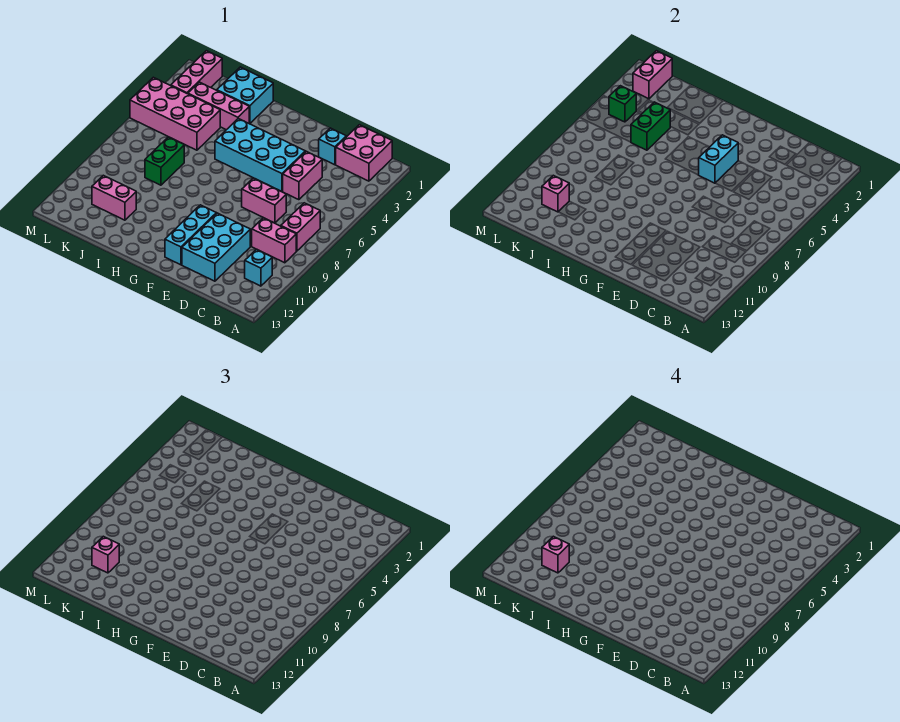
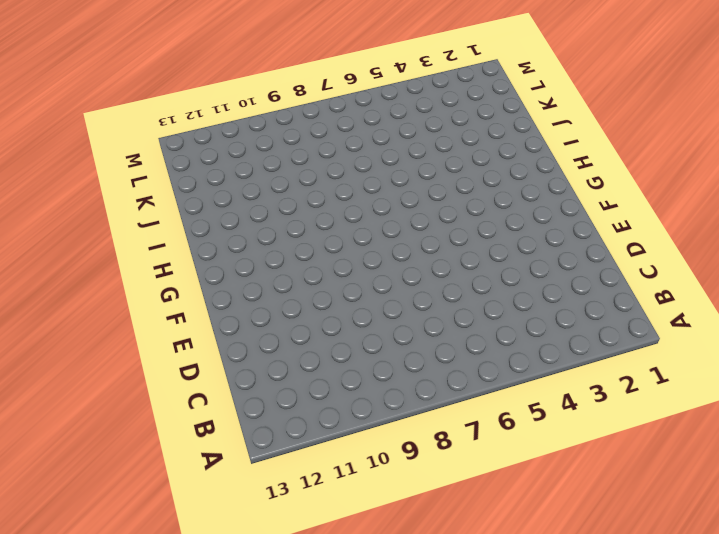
none -> pink 2x2 brick [336,125,392,181]
none -> pink 1x2 brick [281,203,320,251]
none -> pink 1x2 brick [252,218,296,263]

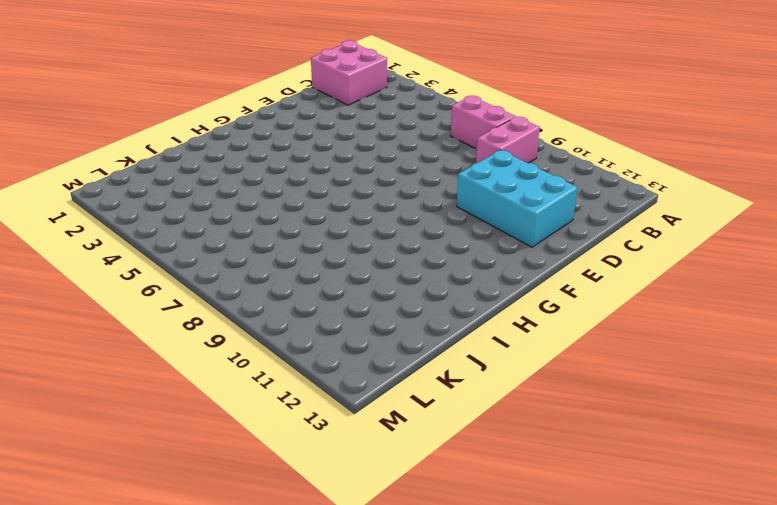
none -> cyan 1x1 brick [245,249,272,286]
none -> cyan 1x1 brick [319,128,346,165]
none -> pink 1x2 brick [283,151,322,200]

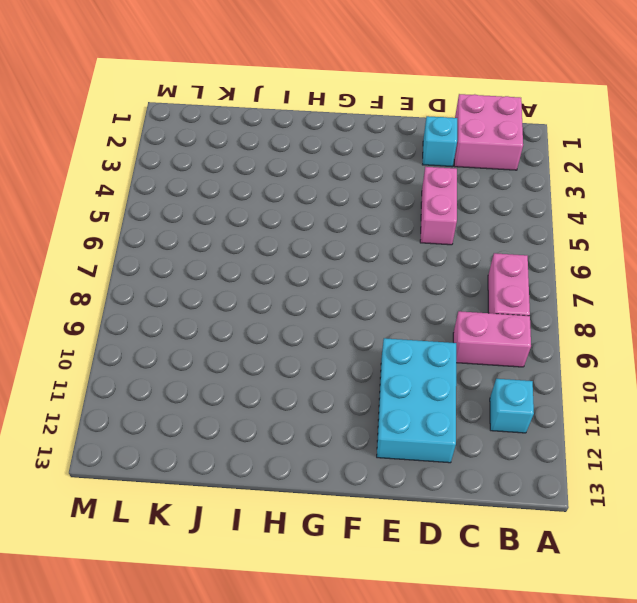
none -> pink 1x2 brick [242,178,286,223]
none -> cyan 2x4 brick [215,119,305,192]
none -> cyan 1x3 brick [165,205,216,265]

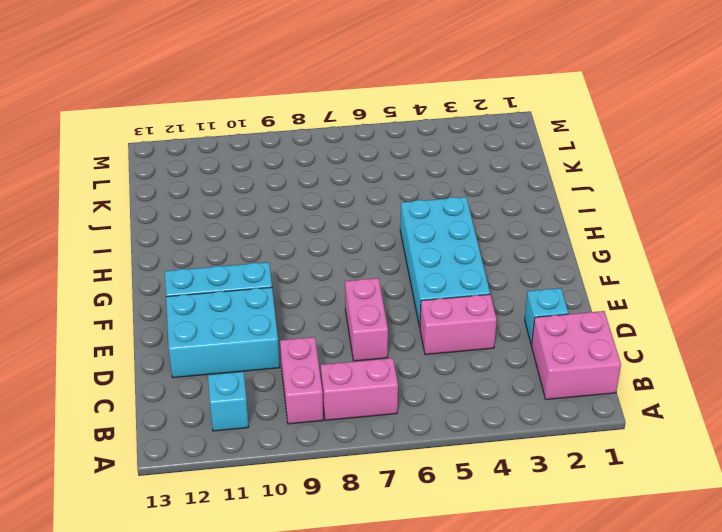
none -> cyan 2x2 brick [217,67,273,124]
none -> pink 1x3 brick [188,82,249,130]
none -> pink 2x4 brick [130,77,220,150]

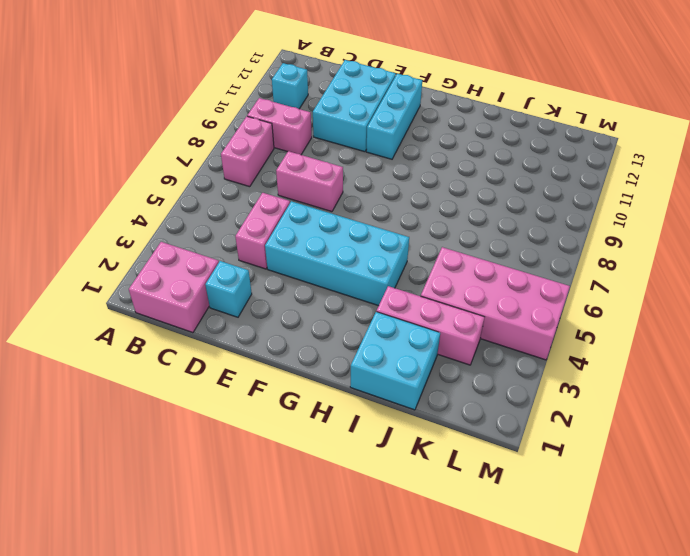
none -> green 1x2 brick [145,137,184,185]
none -> pink 1x2 brick [92,175,136,220]
none -> pink 1x3 brick [171,51,222,94]

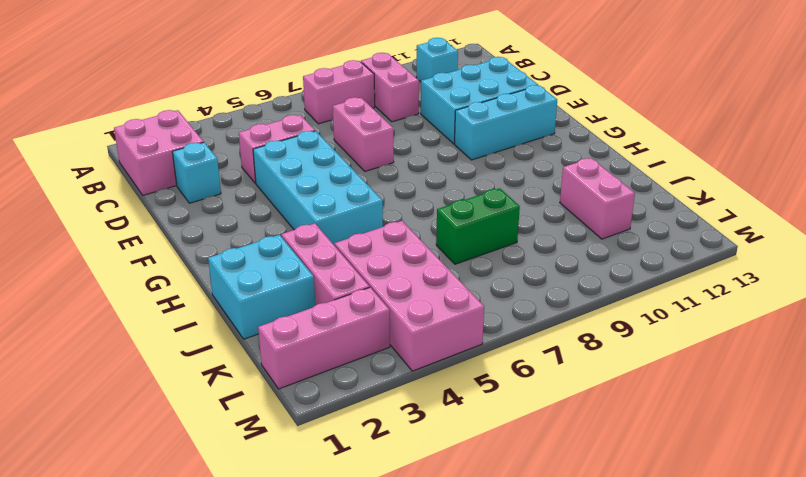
none -> cyan 1x2 brick [699,135,738,183]
none -> green 1x2 brick [631,102,670,150]
none -> pink 1x1 brick [542,175,569,212]

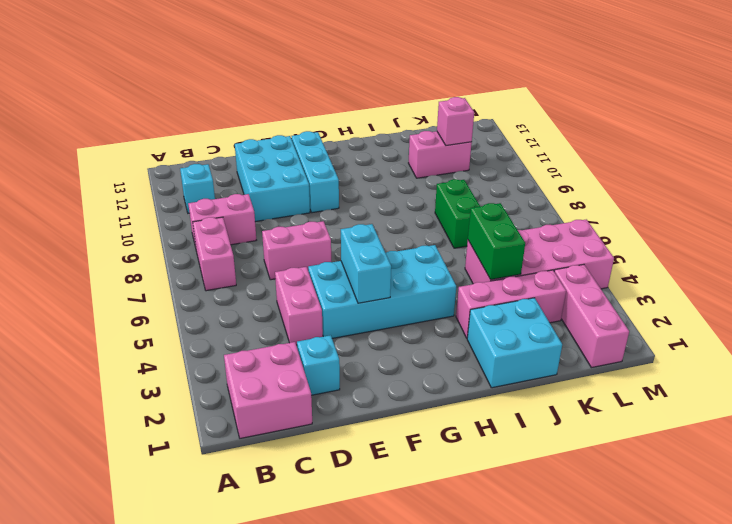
none -> pink 1x2 brick [633,51,672,99]
none -> green 1x1 brick [609,86,636,122]
none -> pink 1x1 brick [92,536,119,573]

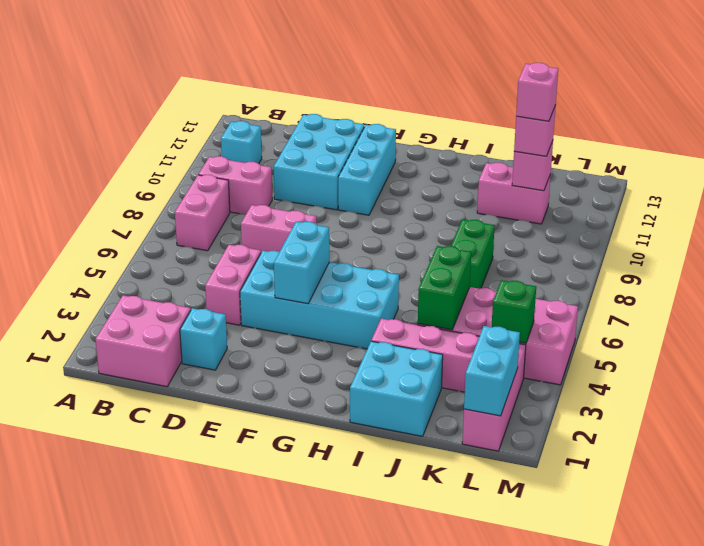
cyan 1x2 brick [464,326,520,416] -> pink 1x2 brick [633,51,672,99]

